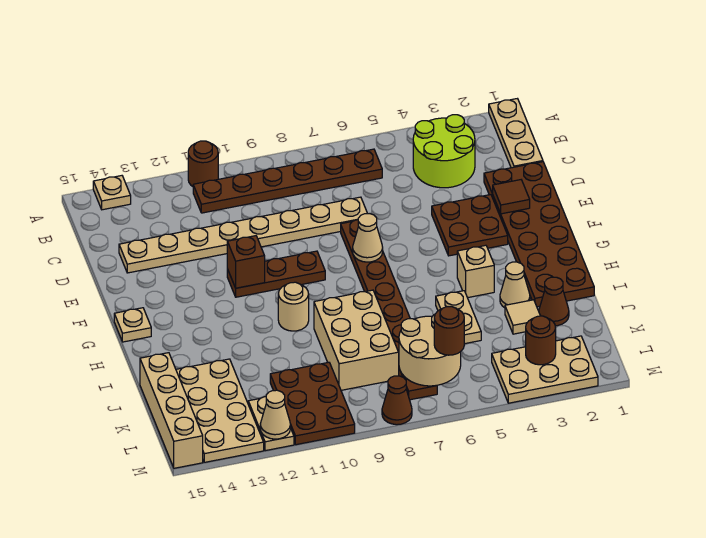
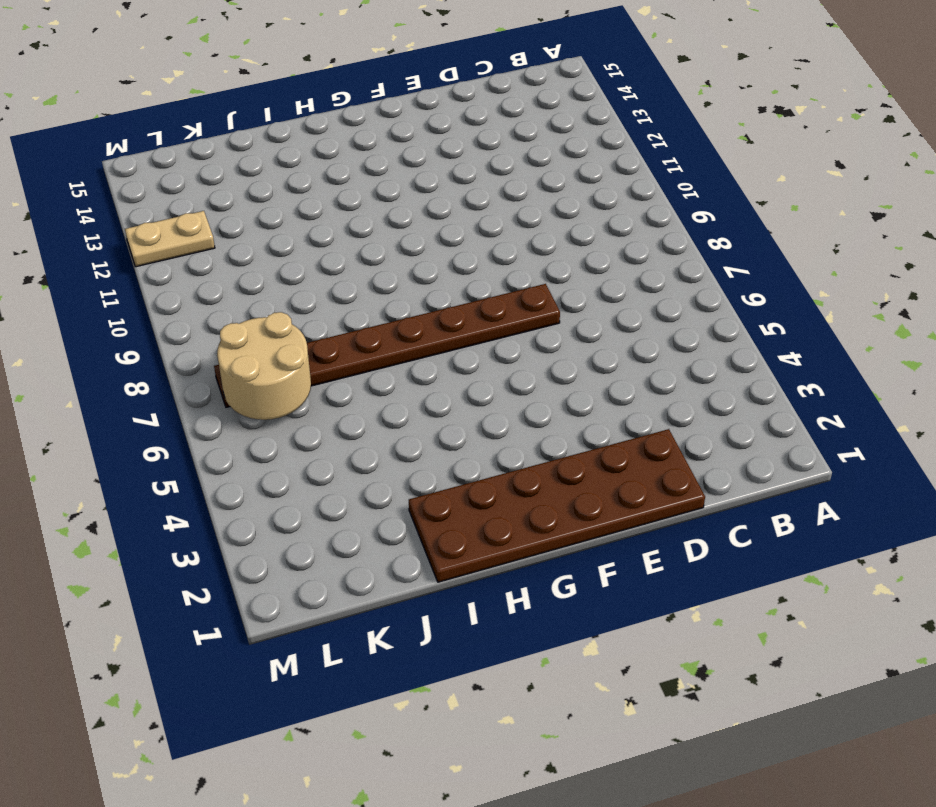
none -> tan 1x3 plate [489,99,543,168]
none -> brown 1x1 round brick [188,141,218,186]
none -> tan 1x1 plate [93,176,131,210]
none -> lime 2x2 round brick [413,115,475,188]

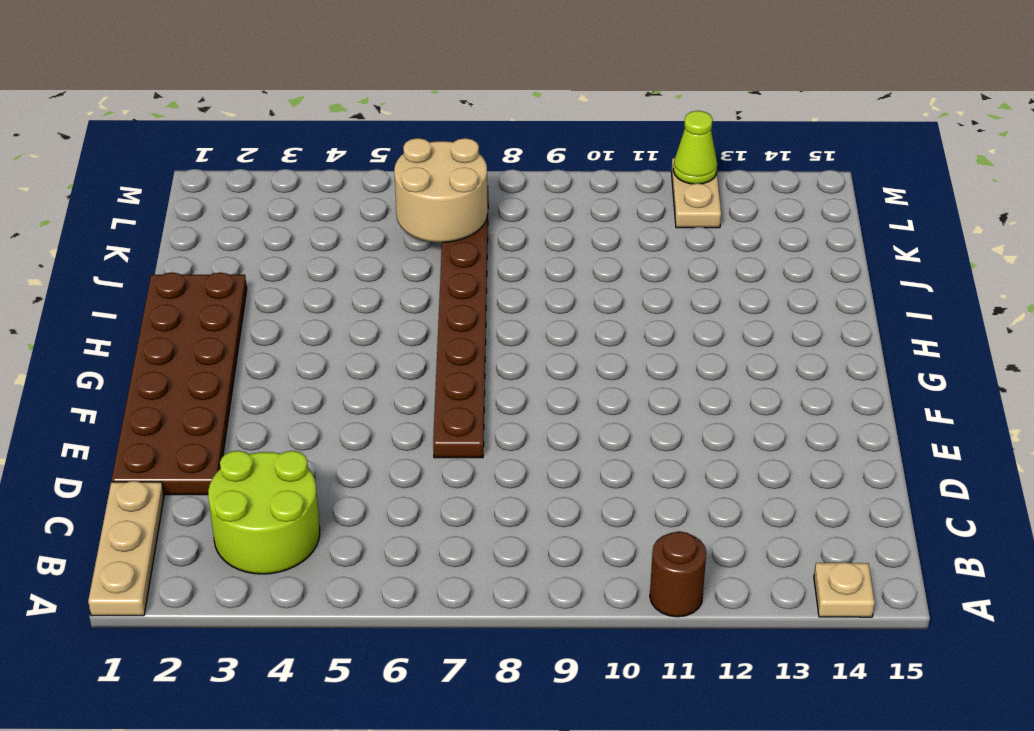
lime 1x1 cone [673,111,717,184] -> tan 1x1 cone [260,390,290,439]
none -> brown 1x6 plate [193,149,382,213]
none -> tan 1x8 plate [119,197,368,273]
none -> brown 2x2 plate [432,195,508,256]
none -> brown 1x3 plate [227,251,325,297]

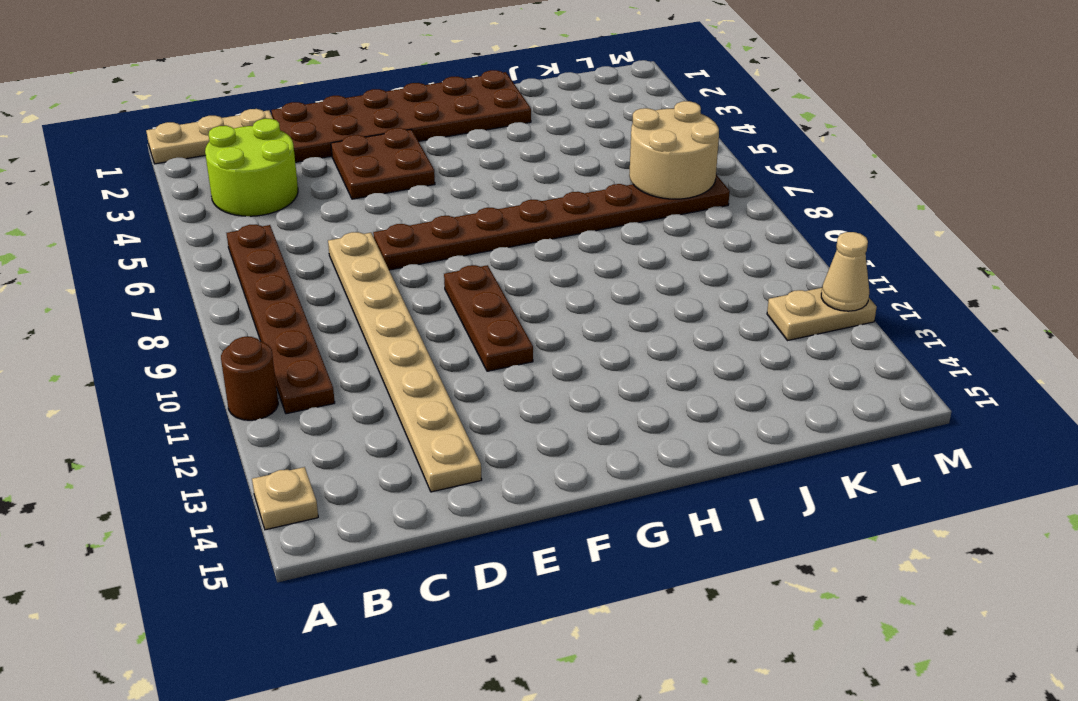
none -> tan 1x1 plate [114,308,151,342]
none -> tan 1x1 brick [457,245,494,298]
none -> tan 1x1 round brick [278,282,309,331]
none -> tan 1x1 cone [500,262,530,308]

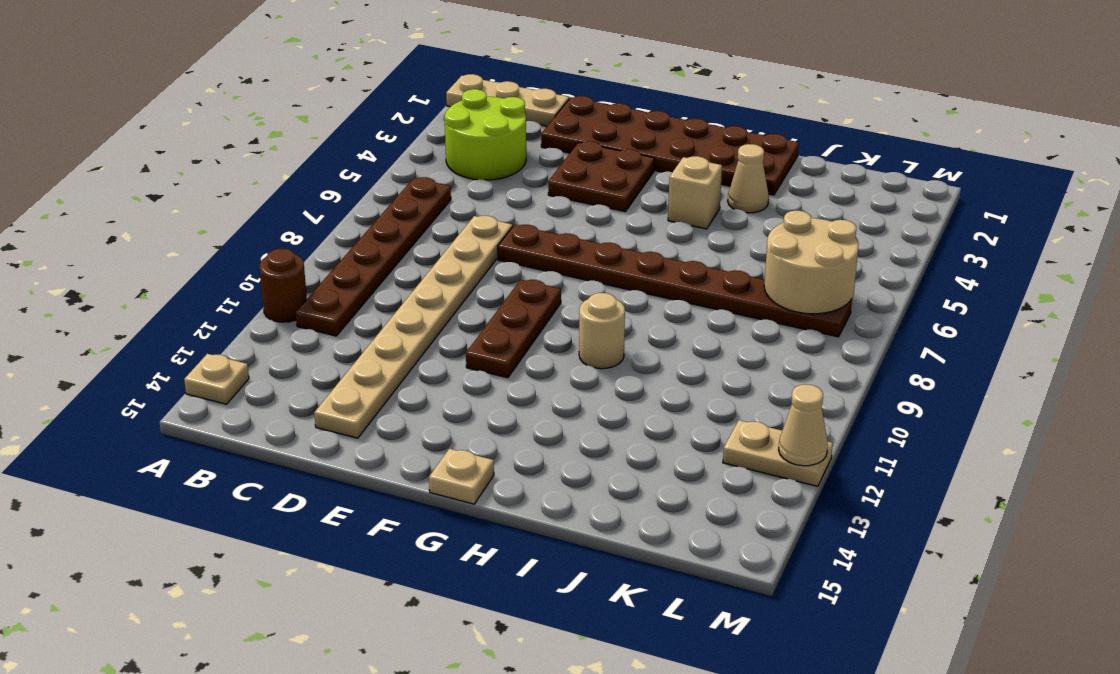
none -> tan 1x2 plate [436,291,481,344]
none -> tan 2x3 brick [314,290,399,390]
none -> brown 1x1 cone [539,277,569,326]
none -> tan 1x1 tile [505,300,540,334]

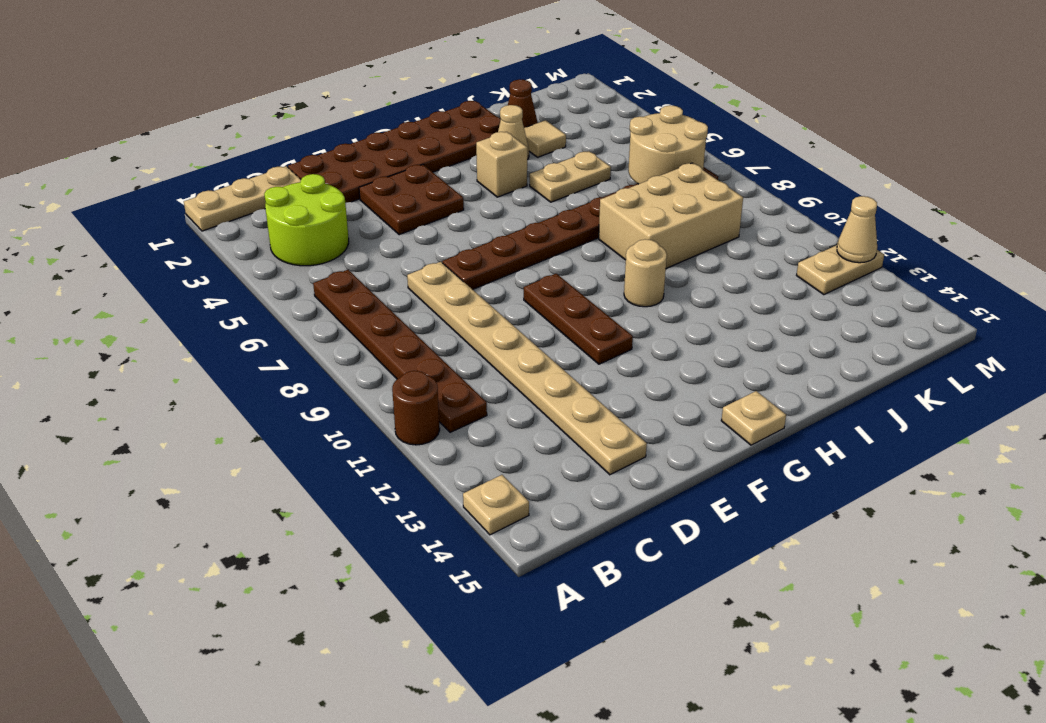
none -> tan 2x4 plate [176,359,264,462]
none -> tan 1x4 brick [140,353,203,468]
none -> brown 2x3 plate [270,362,355,445]
none -> tan 2x3 plate [492,336,598,403]

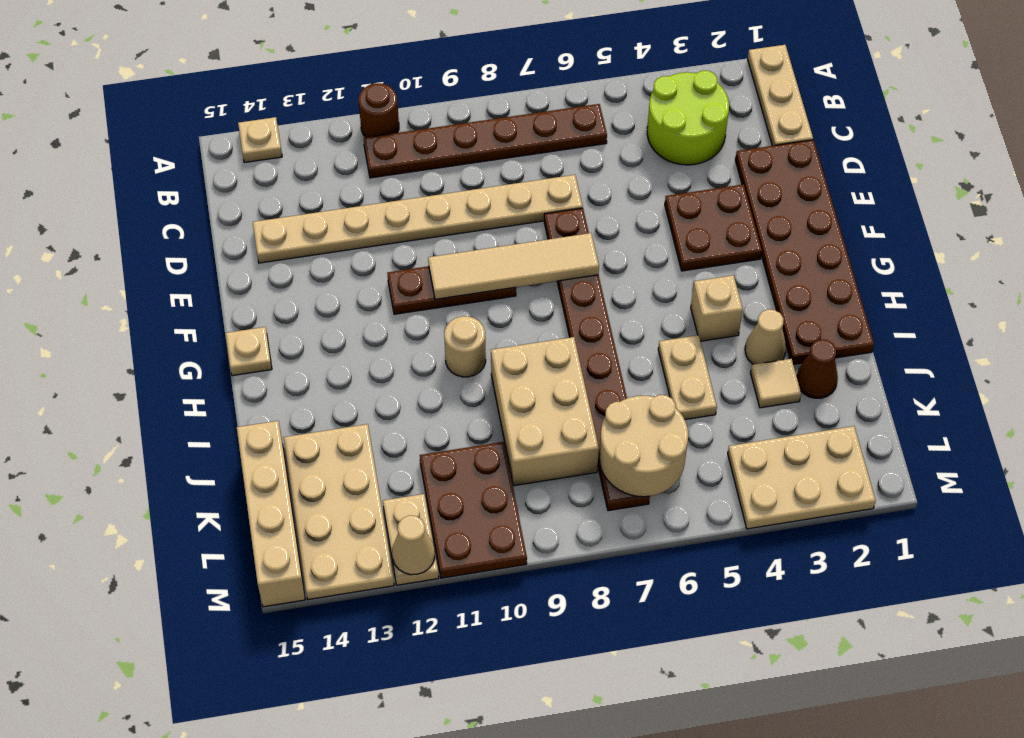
tan 1x4 tile [428,233,599,299] -> tan 1x1 cone [353,214,383,262]
none -> brown 1x1 cone [382,376,412,425]
none -> brown 1x1 tile [493,180,530,214]
none -> brown 1x1 brick [227,236,265,288]
none -> brown 1x1 round brick [526,316,556,365]

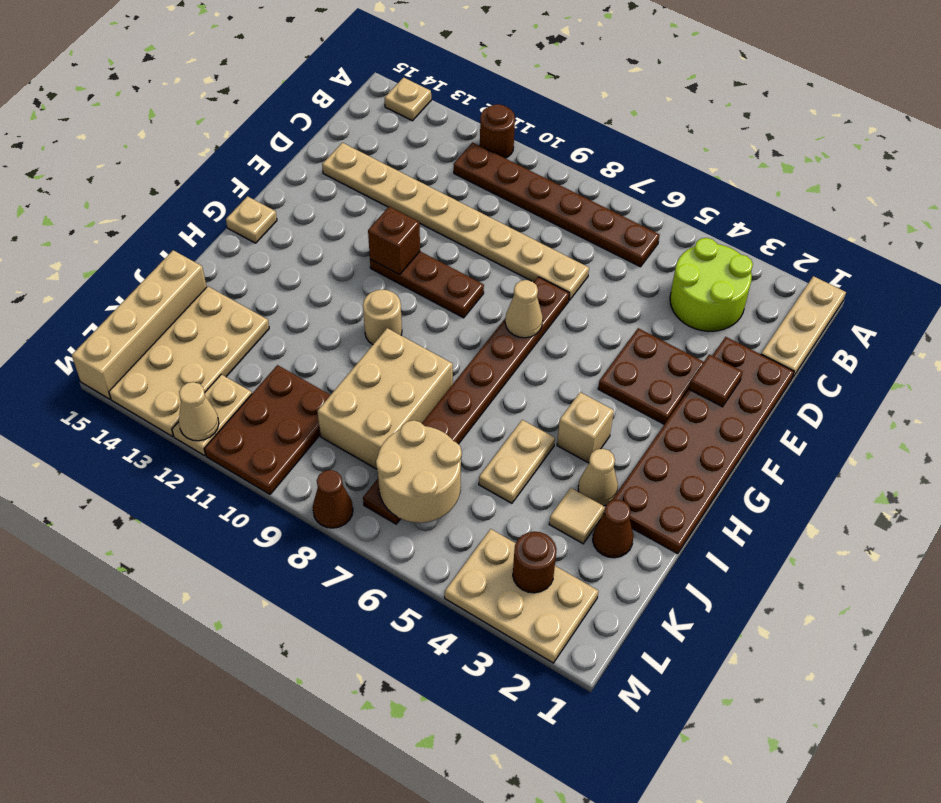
none -> brown 1x1 round brick [434,307,464,355]

